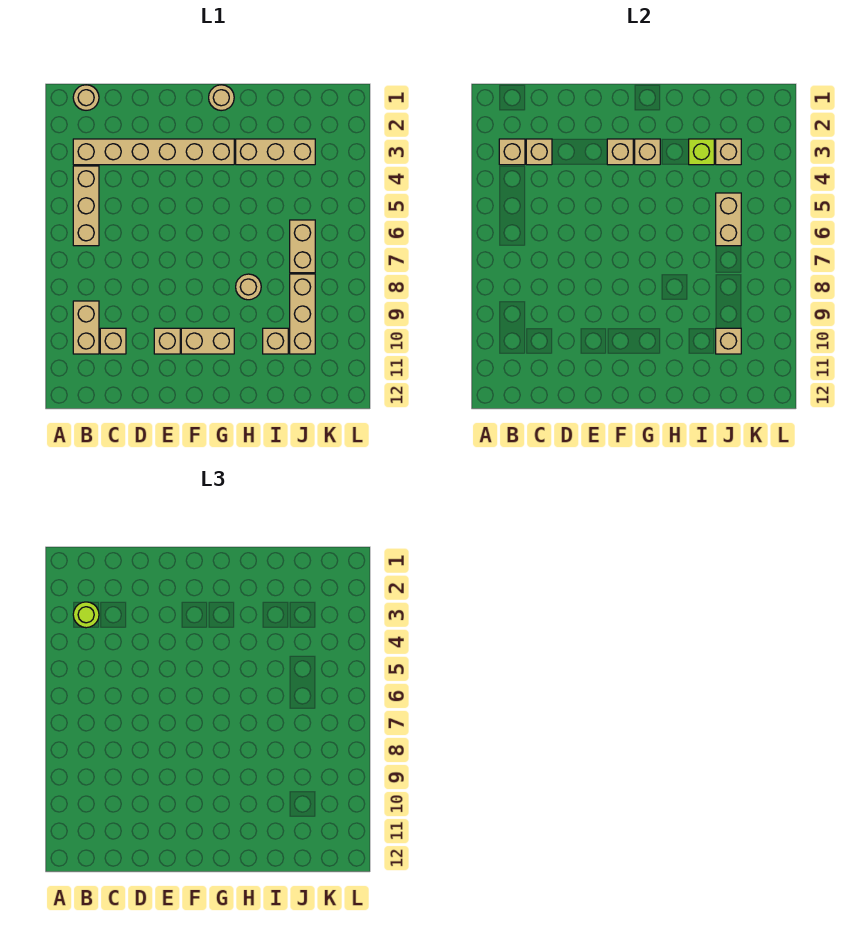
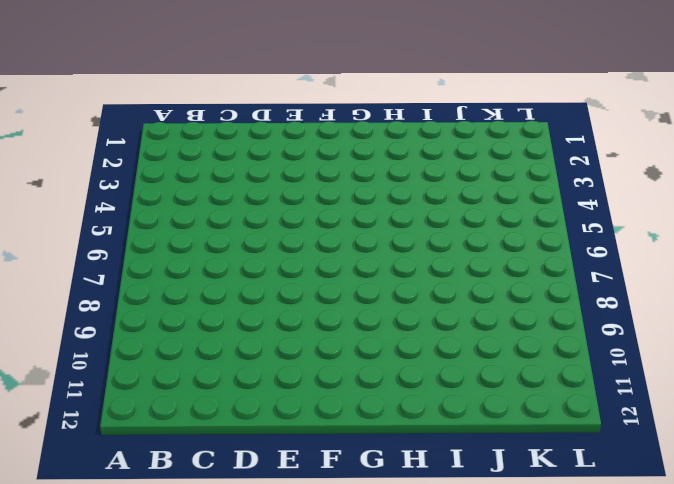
none -> tan 1x1 round brick [73,85,99,110]
none -> tan 1x6 brick [73,139,234,165]
none -> tan 1x3 brick [73,166,99,246]

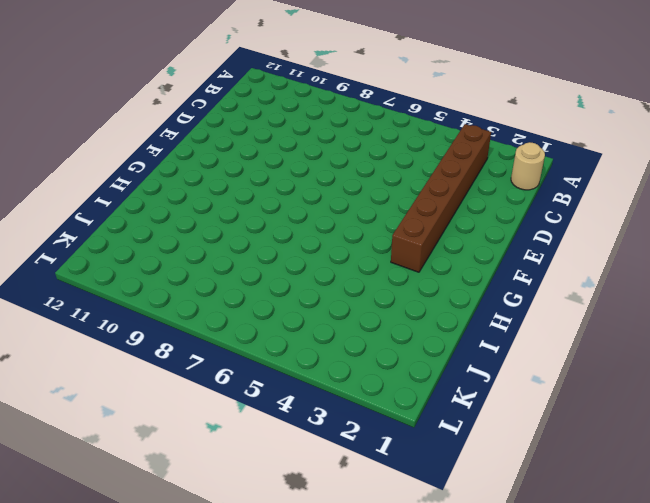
brown 1x6 brick [391,124,491,272] -> tan 1x6 brick [73,139,234,165]
none -> tan 1x3 brick [73,166,99,246]
none -> tan 1x2 brick [73,301,99,354]
none -> tan 1x1 brick [100,328,126,354]

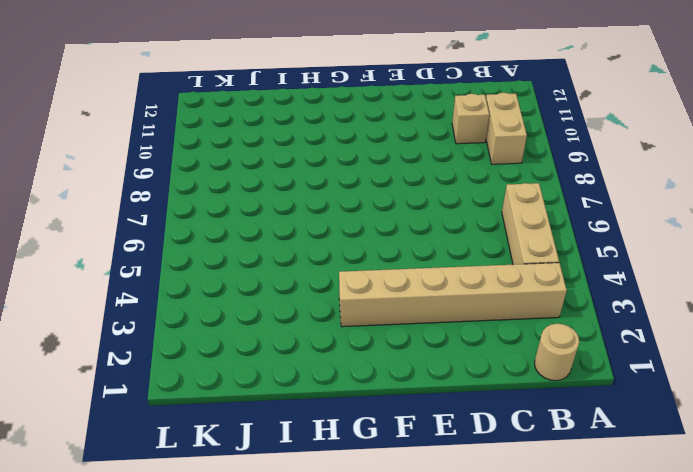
none -> tan 1x1 brick [154,328,180,354]
none -> tan 1x2 brick [181,328,234,354]
none -> tan 1x1 round brick [209,85,234,111]

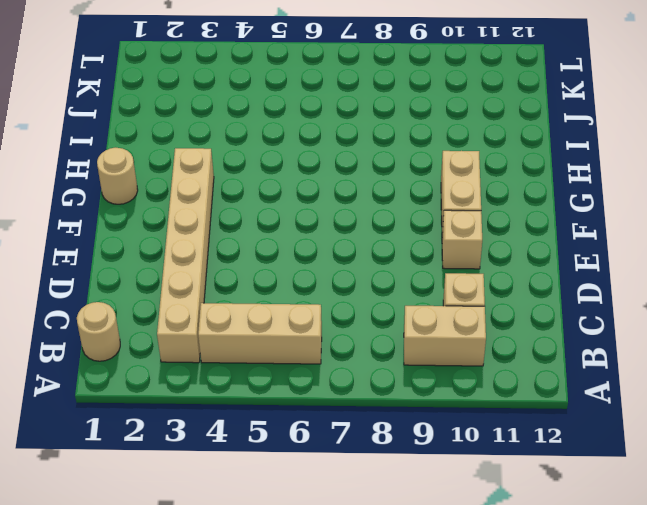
none -> tan 1x3 brick [236,139,315,165]
none -> tan 1x1 round brick [236,274,261,300]
none -> tan 1x1 brick [263,328,288,354]

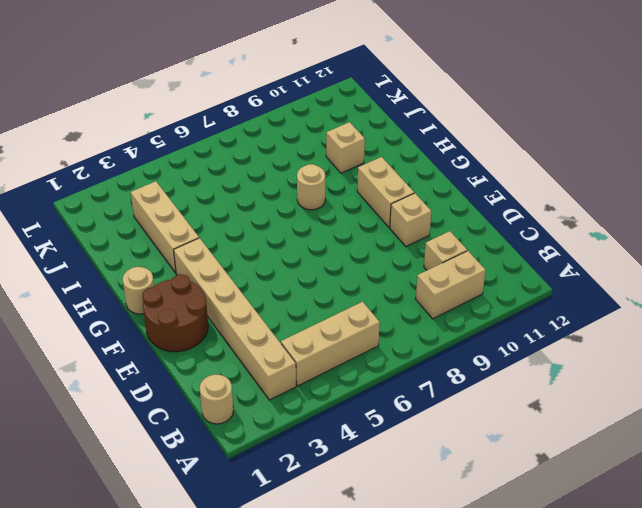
brown 2x2 round brick [142,274,208,352] -> none
none -> tan 1x2 brick [290,220,315,273]
none -> tan 1x3 brick [290,274,315,354]
none -> tan 1x1 brick [499,139,525,165]

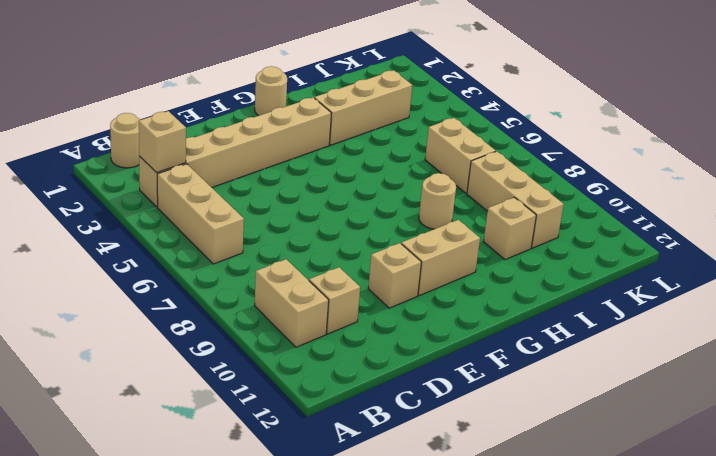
none -> tan 1x1 brick [526,139,552,165]
none -> tan 1x1 brick [607,139,633,165]
none -> tan 1x1 brick [635,139,660,165]

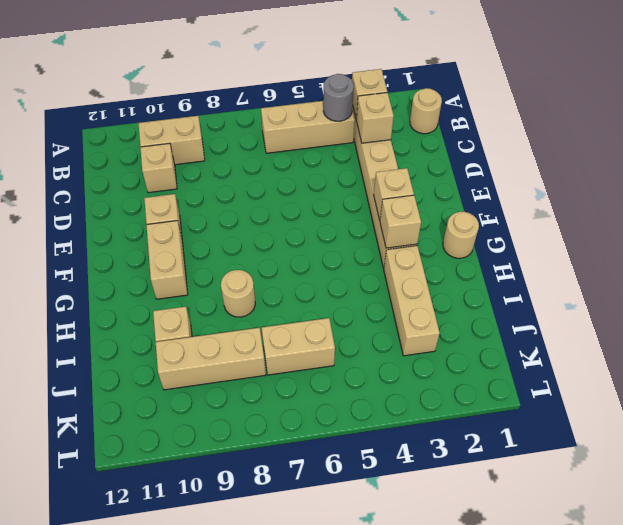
grey 1x1 round brick [323,74,354,121] -> none
none -> lime 1x1 brick [689,139,714,165]
none -> tan 1x1 brick [716,139,741,165]
none -> tan 1x2 brick [716,193,741,246]

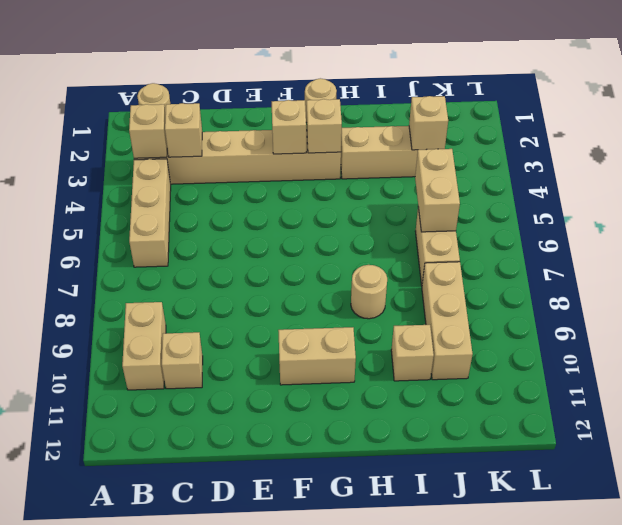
none -> tan 1x1 brick [154,328,180,354]
none -> lime 1x1 brick [689,139,714,165]
none -> tan 1x1 brick [716,328,741,354]

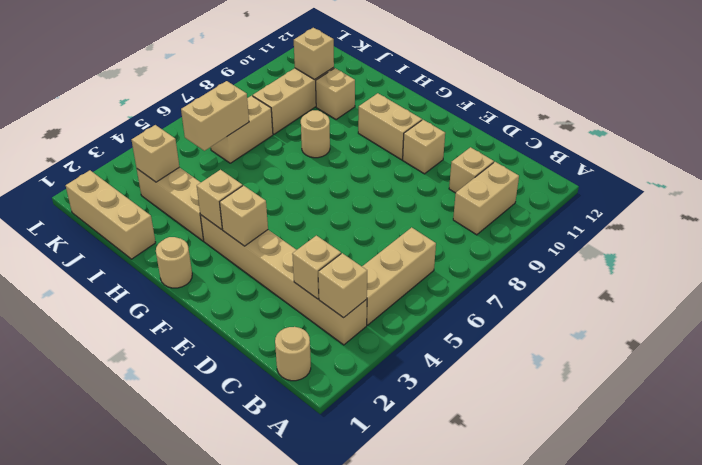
tan 1x3 brick [66,170,156,259] -> none
none -> lime 1x1 brick [689,139,714,165]
none -> lime 1x1 round brick [73,602,99,628]

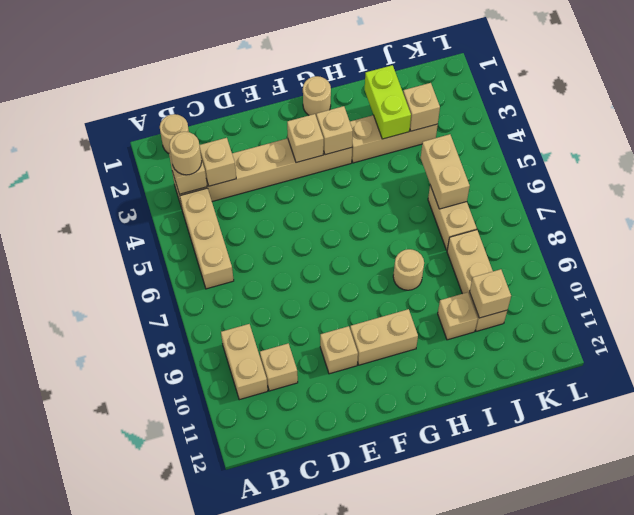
tan 1x1 round brick [169,132,202,175] -> lime 1x1 round brick [73,602,99,628]
lime 1x2 brick [365,65,411,139] -> lime 1x1 brick [689,139,714,165]

